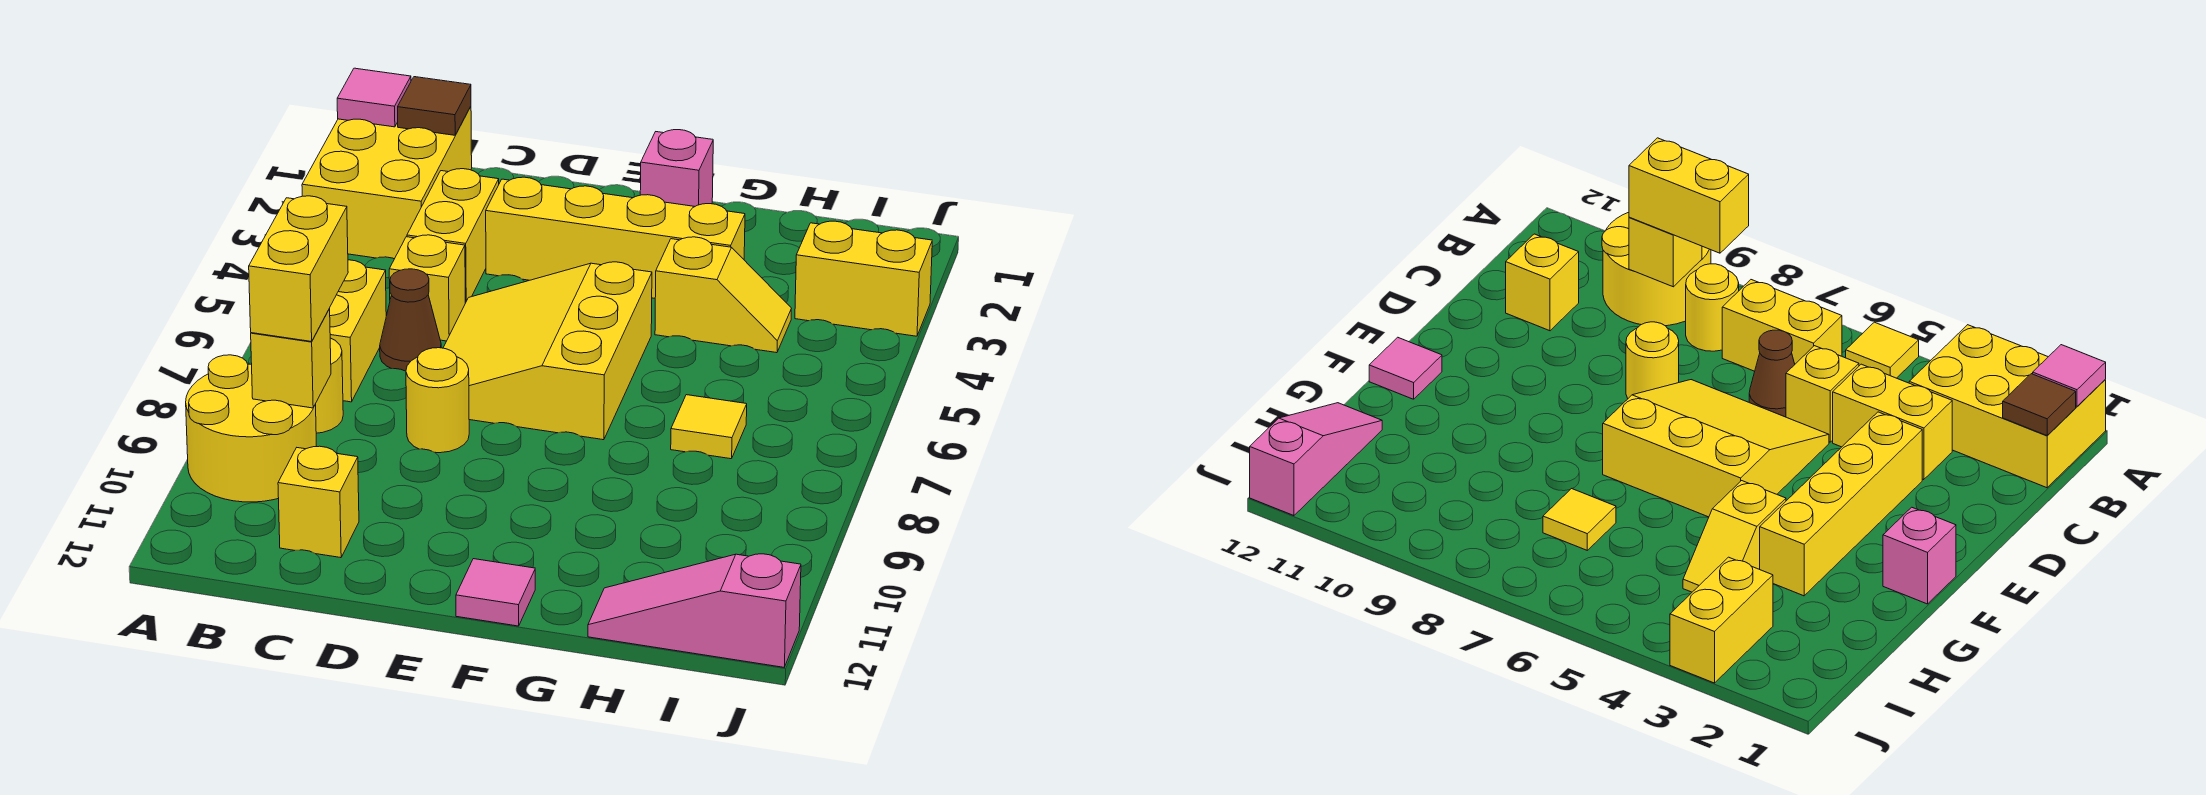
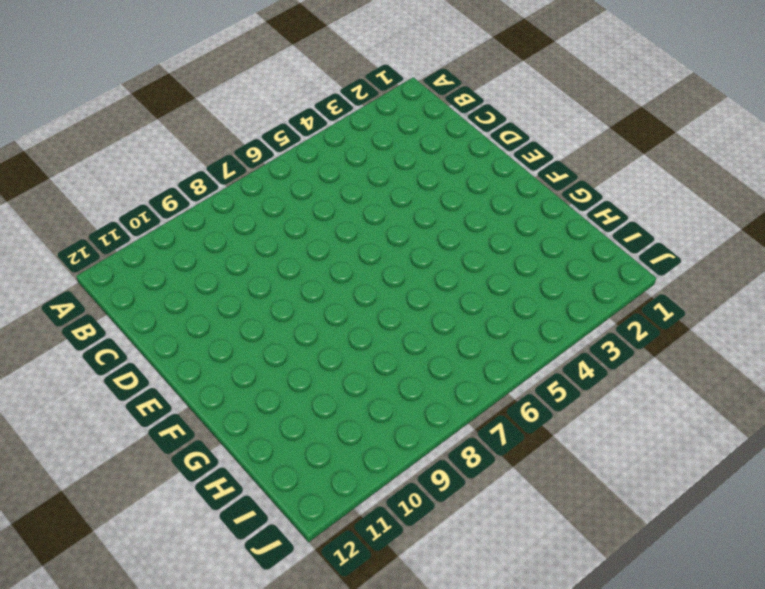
none -> yellow 2x3 brick [302,107,472,259]
none -> yellow 1x1 tile [1846,322,1919,378]
none -> yellow 2x2 round brick [186,355,317,502]

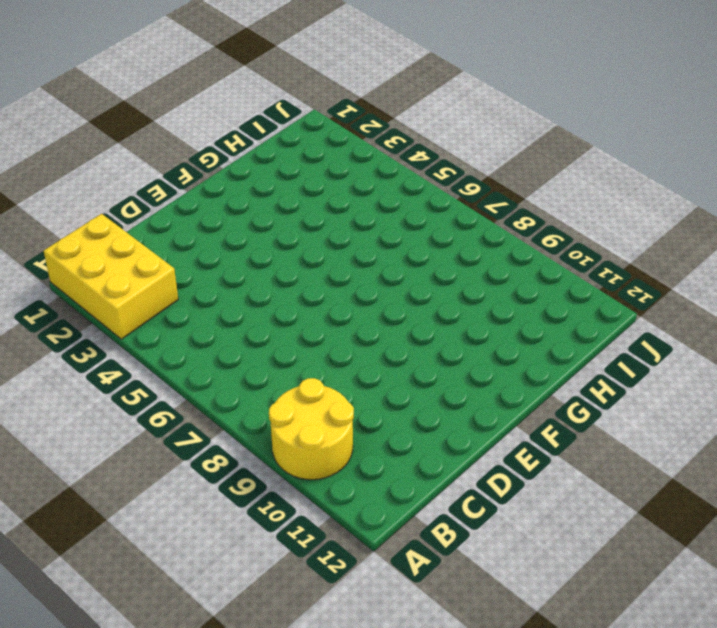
none -> yellow 1x1 tile [1846,322,1919,378]
none -> yellow 1x2 brick [329,260,386,402]
none -> yellow 1x1 round brick [316,338,343,433]

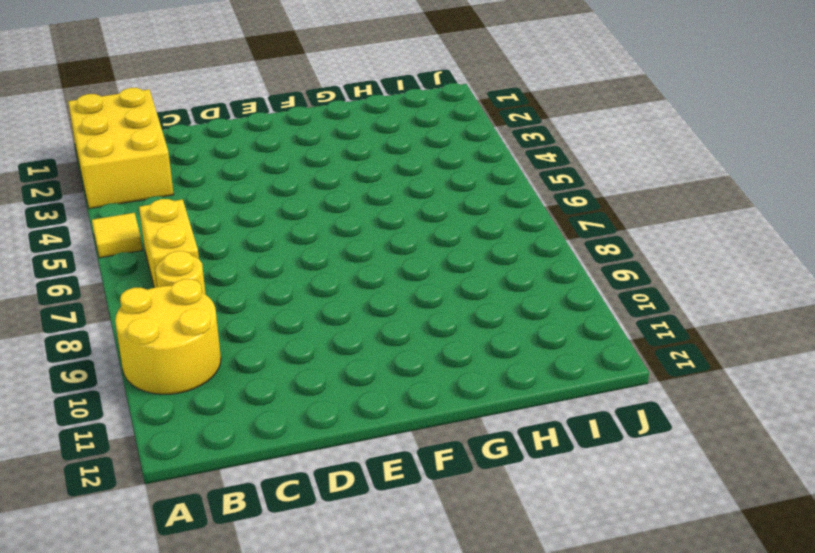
none -> yellow 1x2 brick [407,169,499,303]
none -> yellow 1x1 brick [389,235,465,341]
none -> brown 1x1 cone [380,269,441,371]

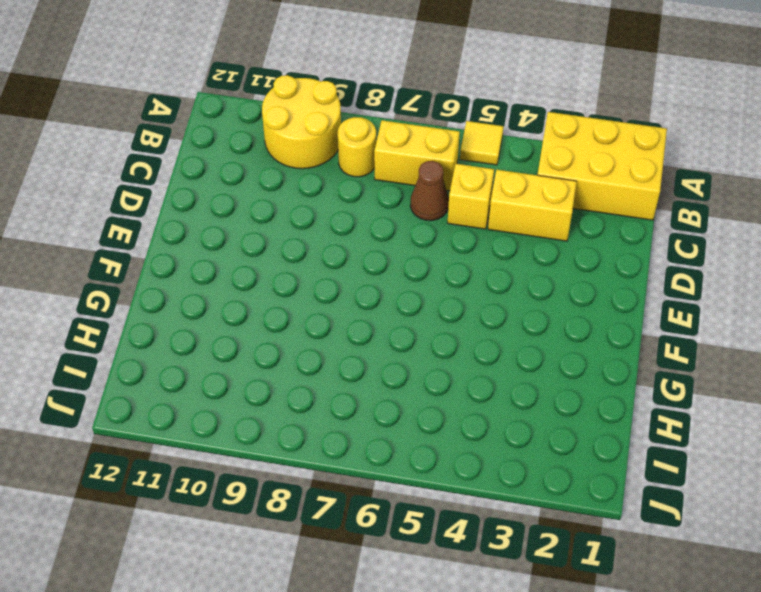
none -> yellow 1x1 brick [278,446,359,558]
none -> yellow 1x4 brick [486,177,745,298]
none -> yellow 3x3 slope [443,262,652,440]

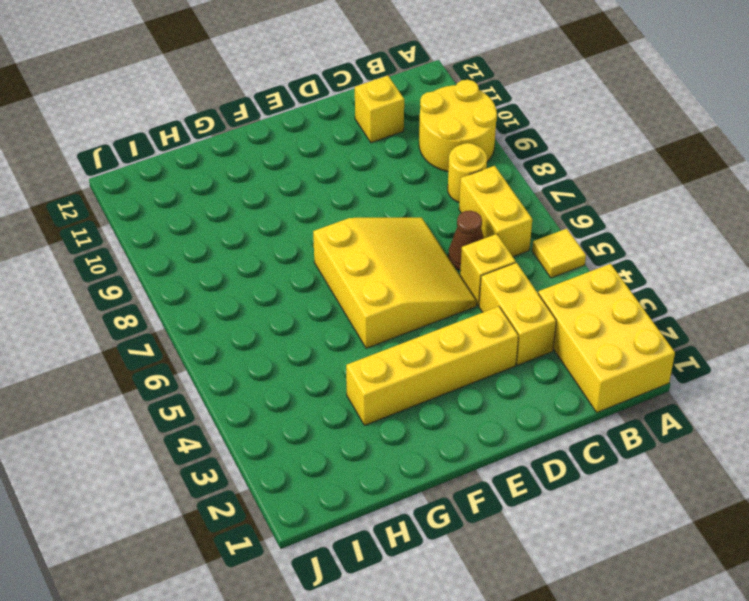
none -> yellow 1x1 round brick [406,348,469,453]
none -> pink 1x1 brick [640,130,713,206]
none -> pink 1x1 tile [456,559,535,626]

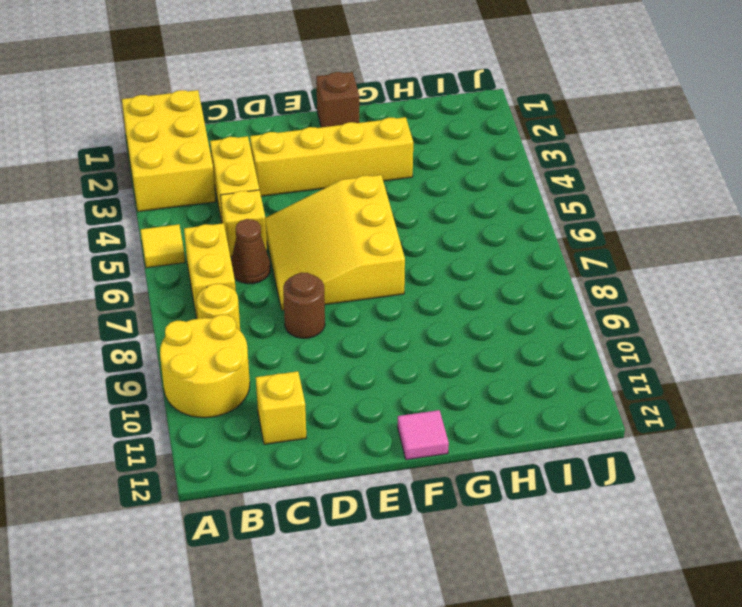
brown 1x1 round brick [283,272,325,338] -> yellow 1x1 round brick [406,348,469,453]
brown 1x1 brick [316,72,359,127] -> pink 1x1 brick [640,130,713,206]
none -> yellow 1x2 slope [655,237,791,353]
none -> yellow 1x1 tile [671,395,747,459]
none -> pink 1x3 slope [588,554,801,667]

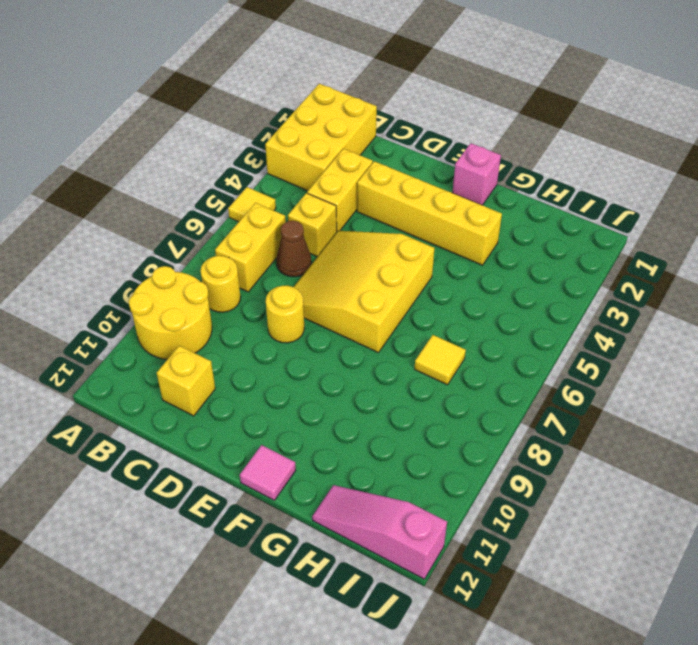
none -> yellow 1x2 slope [655,237,791,353]
none -> yellow 1x2 brick [795,221,932,336]
none -> pink 1x1 tile [337,68,411,127]

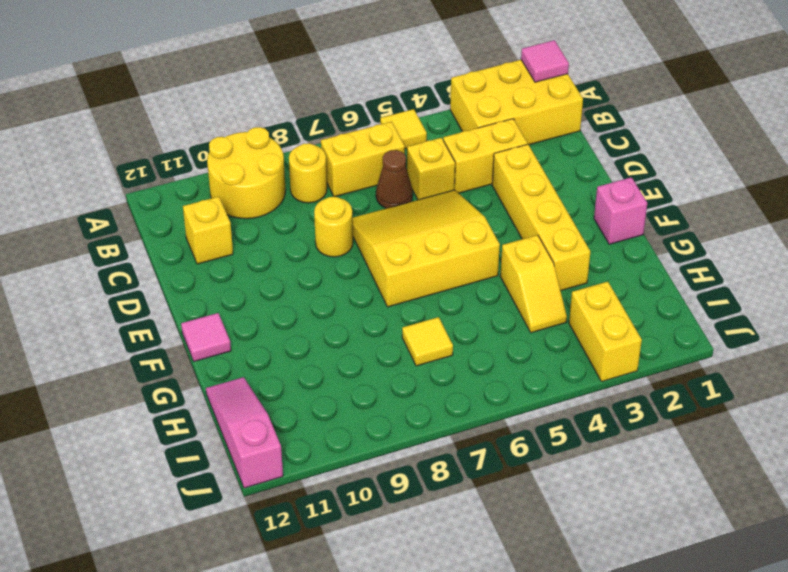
none -> brown 1x1 tile [398,77,471,135]
none -> yellow 1x1 brick [251,309,331,408]
none -> yellow 1x2 brick [249,196,348,342]

